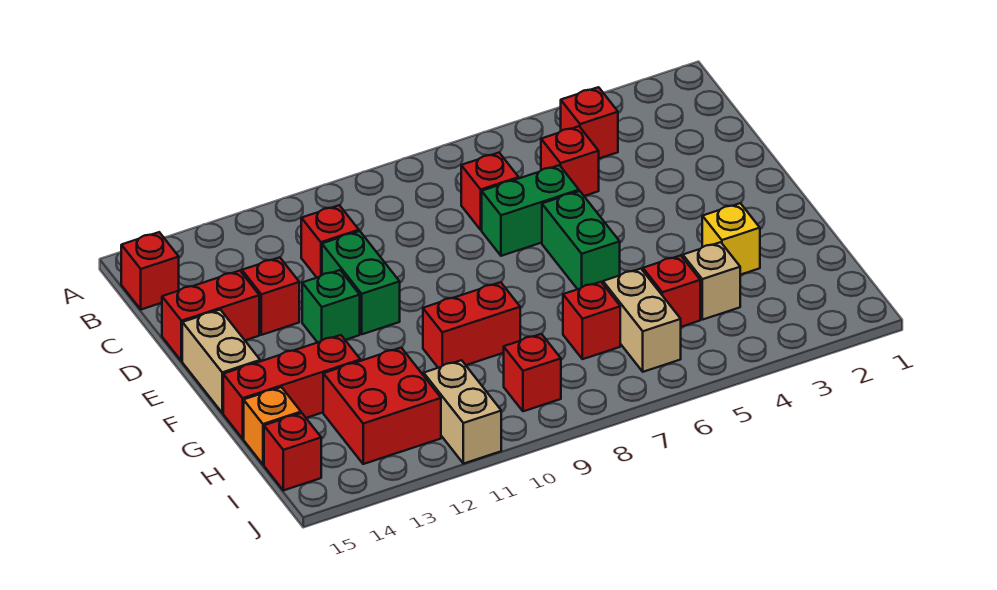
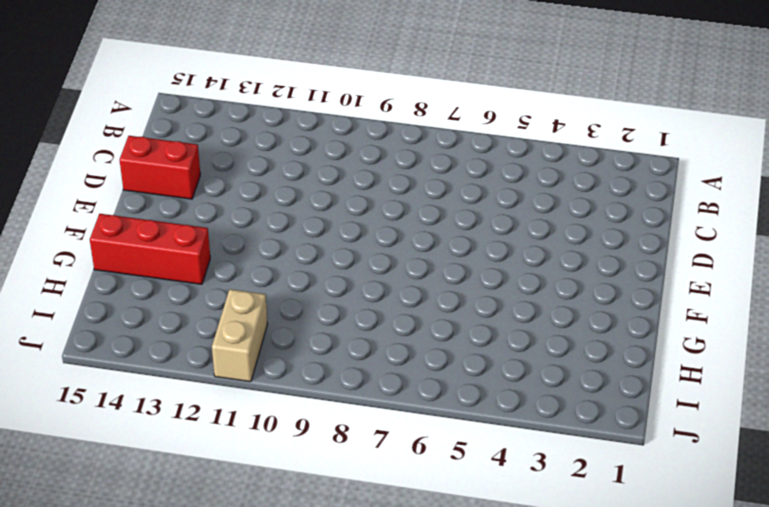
none -> red 1x1 brick [561,87,618,158]
none -> red 1x1 brick [121,232,179,310]
none -> red 1x1 brick [541,126,599,196]

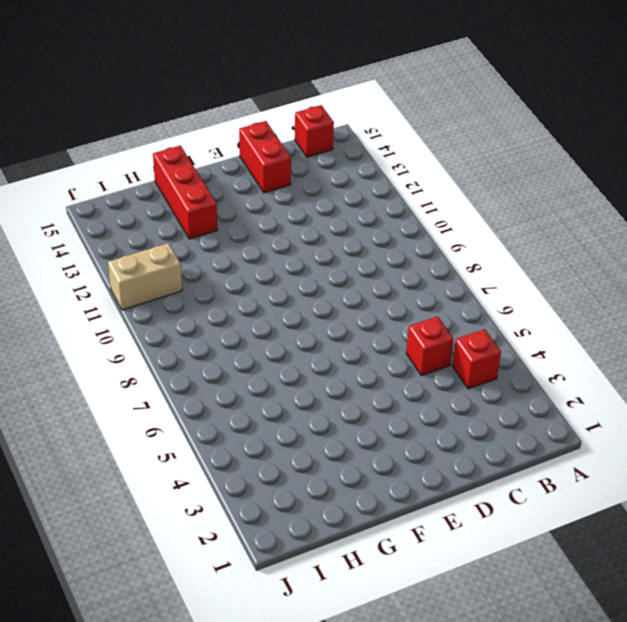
none -> red 1x1 brick [461,153,519,230]
none -> red 1x1 brick [301,205,359,278]
none -> green 1x2 brick [482,165,579,256]

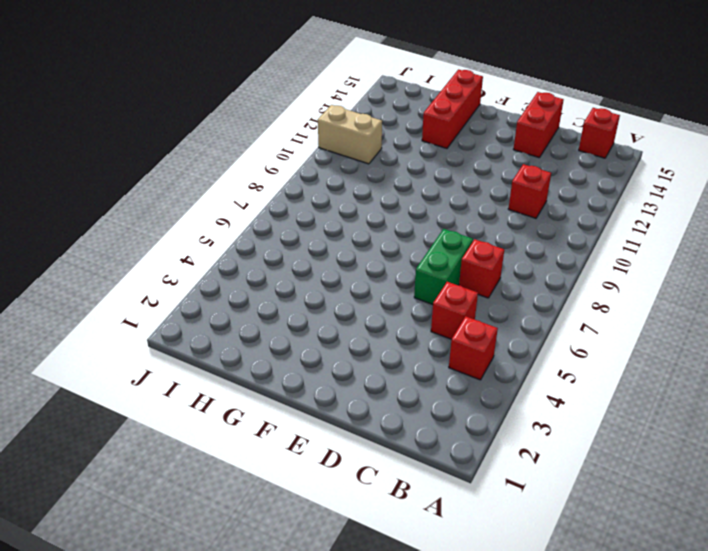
none -> green 1x2 brick [322,231,400,334]
none -> red 1x1 brick [242,257,299,335]
none -> green 1x2 brick [542,191,620,289]

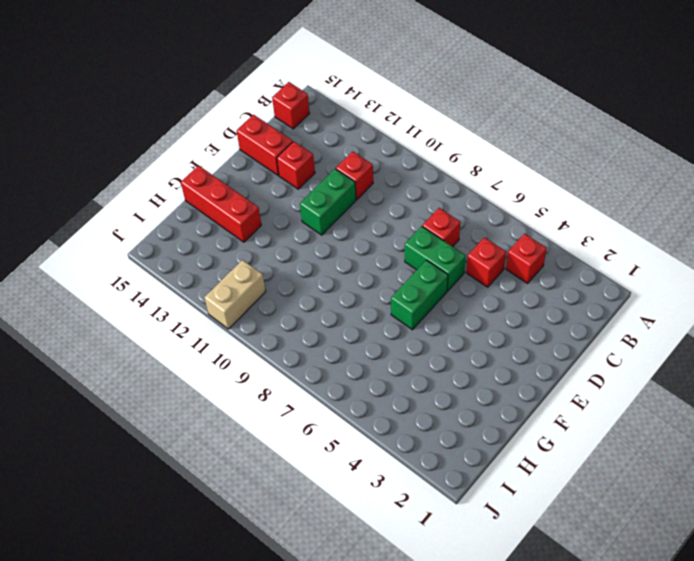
none -> green 1x1 brick [302,270,360,342]
none -> tan 1x2 brick [182,310,260,413]
none -> yellow 1x1 brick [702,203,760,275]

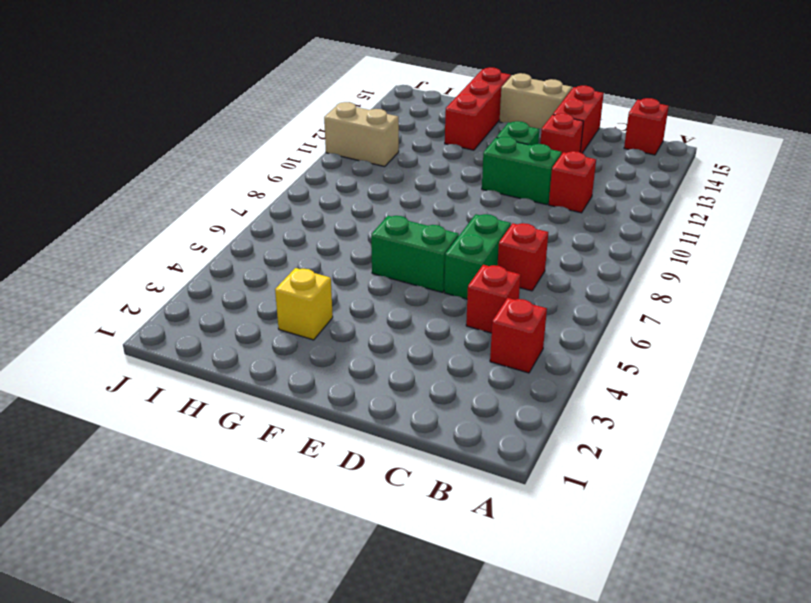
none -> red 1x2 brick [423,282,520,368]
none -> tan 1x1 brick [683,242,740,320]
none -> red 1x1 brick [643,255,700,327]

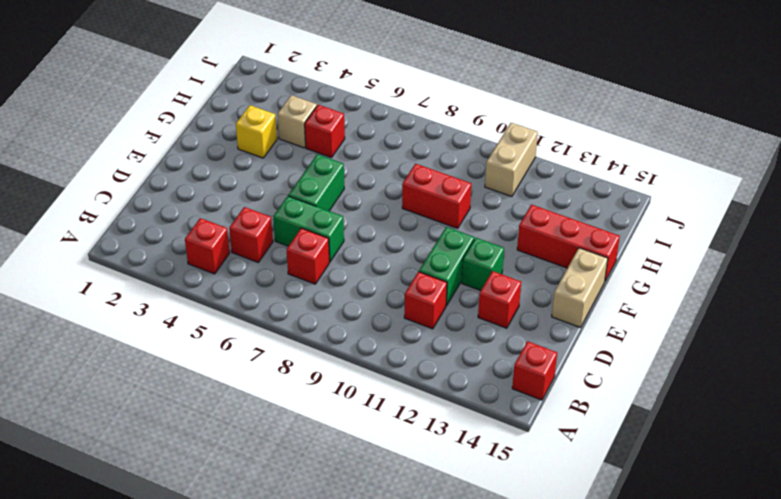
none -> red 1x2 brick [162,271,259,361]
none -> tan 1x2 brick [603,269,681,372]
none -> red 1x1 brick [563,282,620,359]

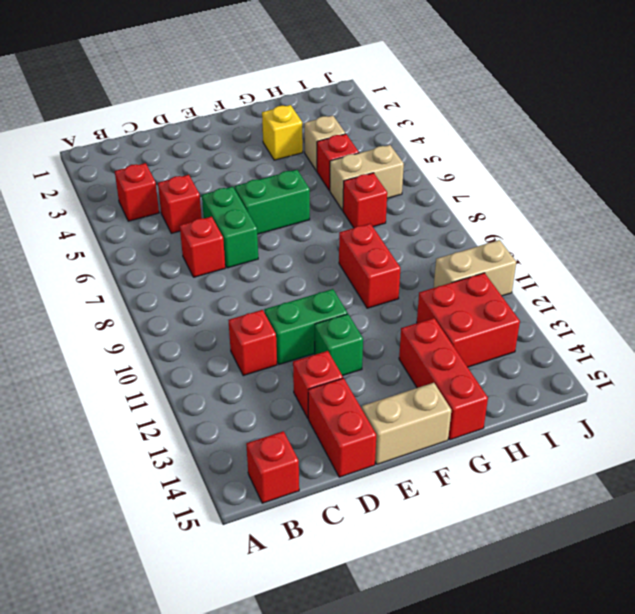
none -> orange 1x1 brick [244,387,301,465]
none -> red 1x1 brick [504,334,561,411]
none -> red 1x1 brick [264,413,321,490]

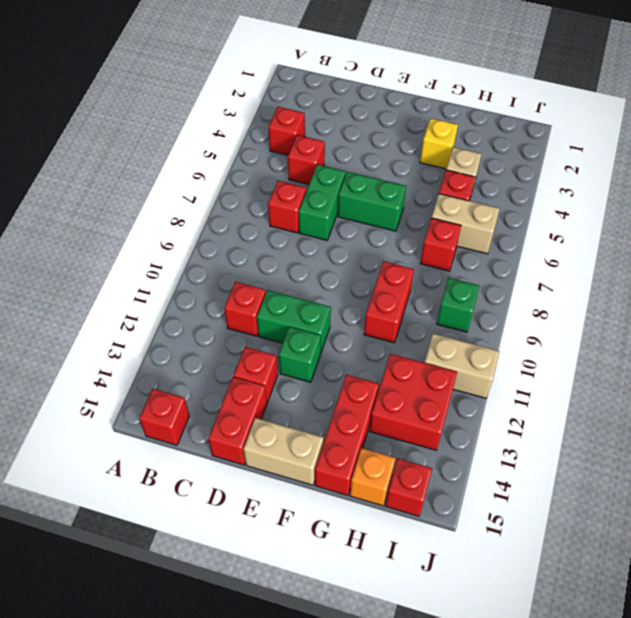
green 1x1 brick [437,278,480,332] -> red 1x1 brick [504,334,561,411]

